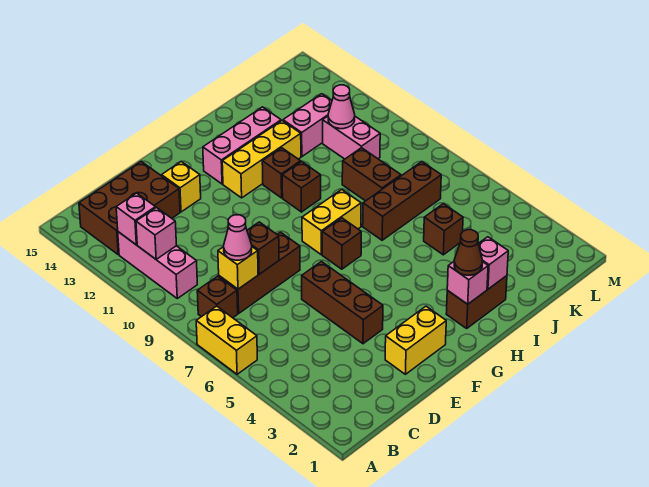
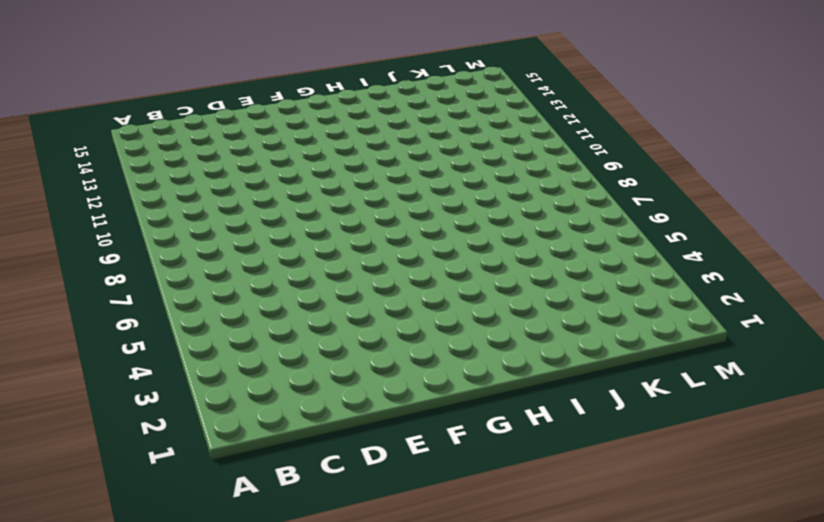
none -> yellow 1x2 brick [196,306,257,374]
none -> brown 1x1 brick [197,276,238,318]
none -> pink 1x3 brick [118,232,197,298]

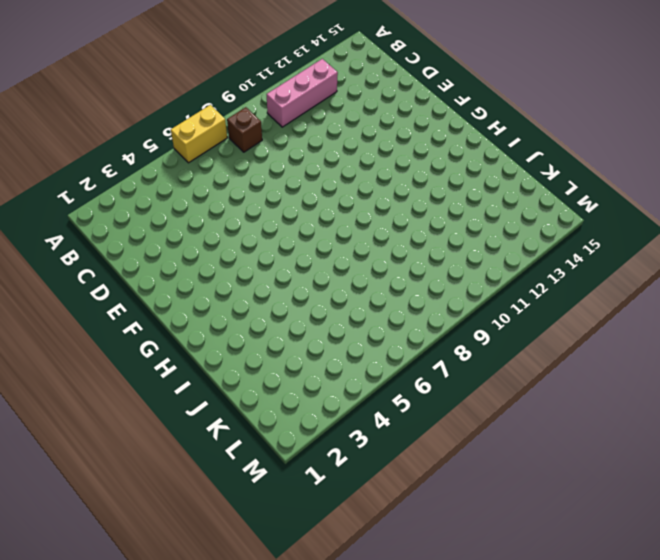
none -> brown 2x3 brick [79,161,180,255]
none -> brown 1x3 brick [219,232,300,313]
none -> yellow 1x2 brick [385,306,446,374]

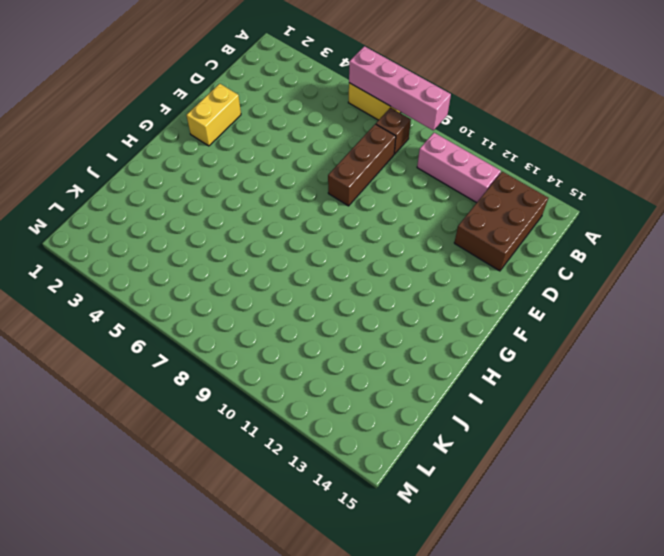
pink 1x4 brick [349,46,451,131] -> none
none -> brown 1x3 brick [302,262,383,344]
none -> yellow 1x1 brick [162,161,201,212]
none -> brown 1x1 brick [322,218,361,269]

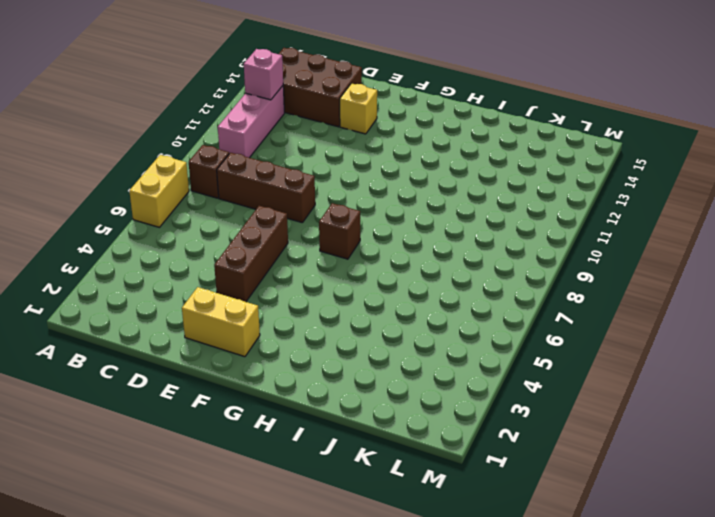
none -> yellow 1x2 brick [302,190,361,255]
none -> yellow 1x3 brick [222,121,301,198]
none -> pink 1x3 brick [203,107,281,184]

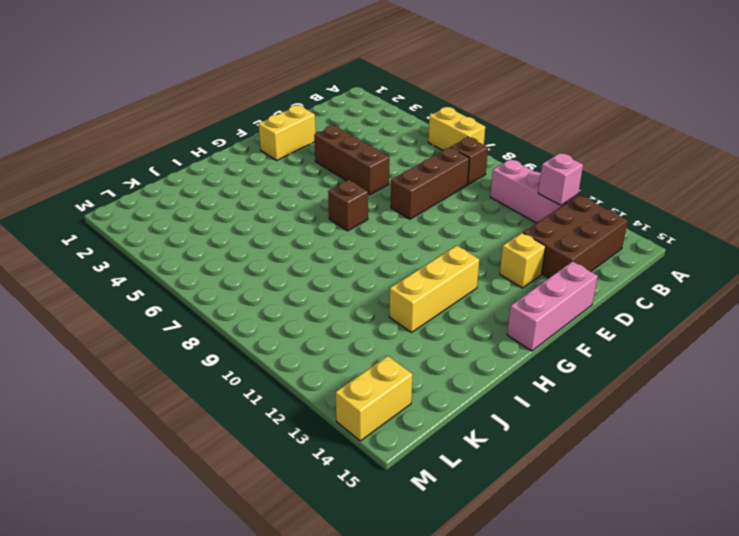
pink 1x3 brick [507,261,598,351] -> pink 1x3 brick moved to [203,107,281,184]
yellow 1x2 brick [335,356,412,441] -> yellow 1x2 brick moved to [302,190,361,255]
none -> brown 1x2 brick [446,276,507,328]
none -> brown 1x1 brick [282,161,321,212]
none -> brown 1x1 brick [262,148,301,198]

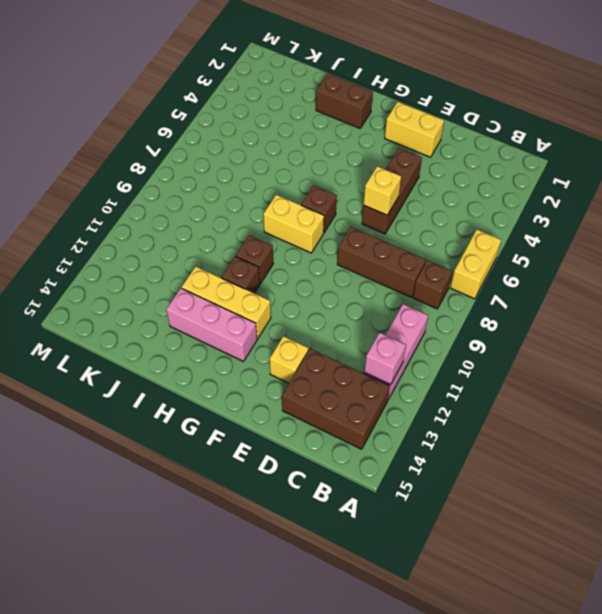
yellow 1x1 brick [364,166,401,215] -> yellow 1x1 brick moved to [218,247,258,289]
none -> brown 1x3 brick [363,162,441,240]
none -> brown 1x1 brick [424,204,463,255]
none -> brown 1x2 brick [342,148,401,201]

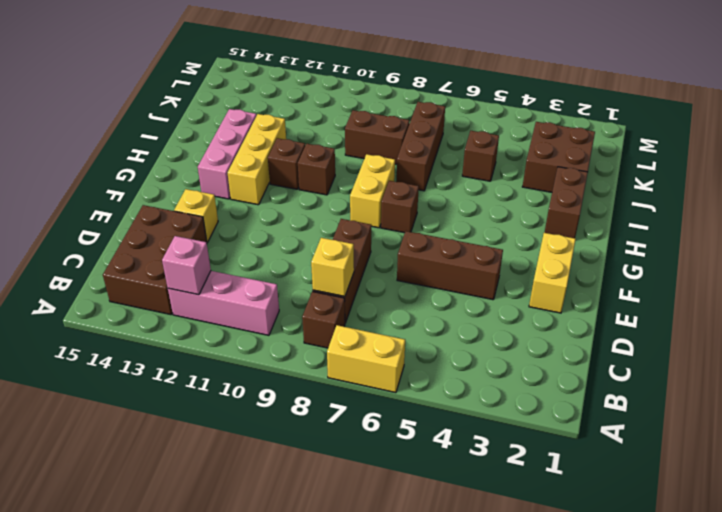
brown 2x2 brick [522,122,595,192] -> none
none -> pink 1x2 brick [283,94,332,157]
none -> pink 1x2 brick [323,116,380,159]
none -> pink 1x1 brick [136,208,177,259]

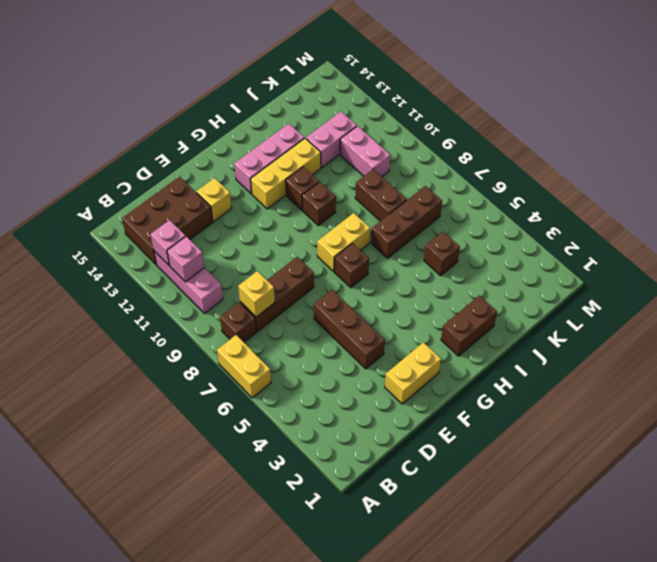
none -> brown 1x1 brick [247,222,279,274]
none -> pink 1x1 brick [447,262,488,304]
none -> pink 1x1 brick [478,237,508,289]

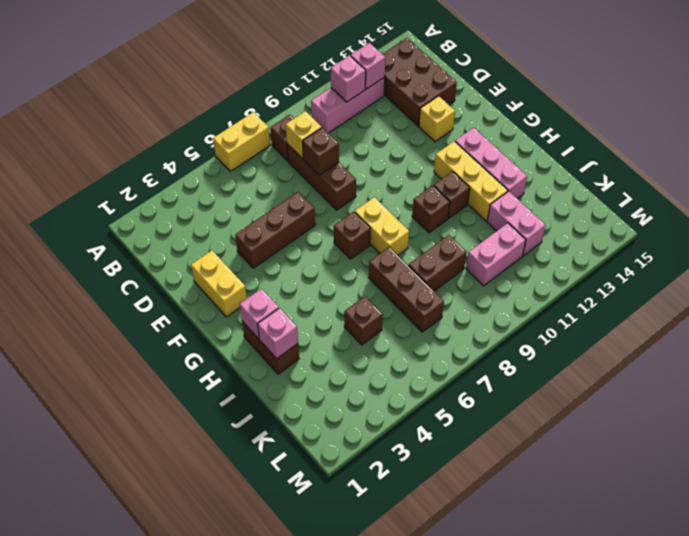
none -> pink 1x1 cone [328,85,355,129]
none -> pink 1x1 cone [224,215,252,260]
none -> brown 1x1 cone [454,230,482,275]

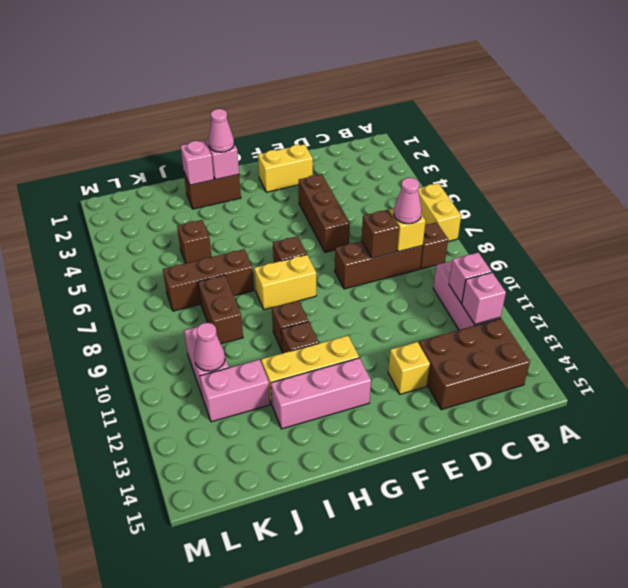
pink 1x1 cone [209,109,234,152] -> brown 1x1 cone [454,230,482,275]

